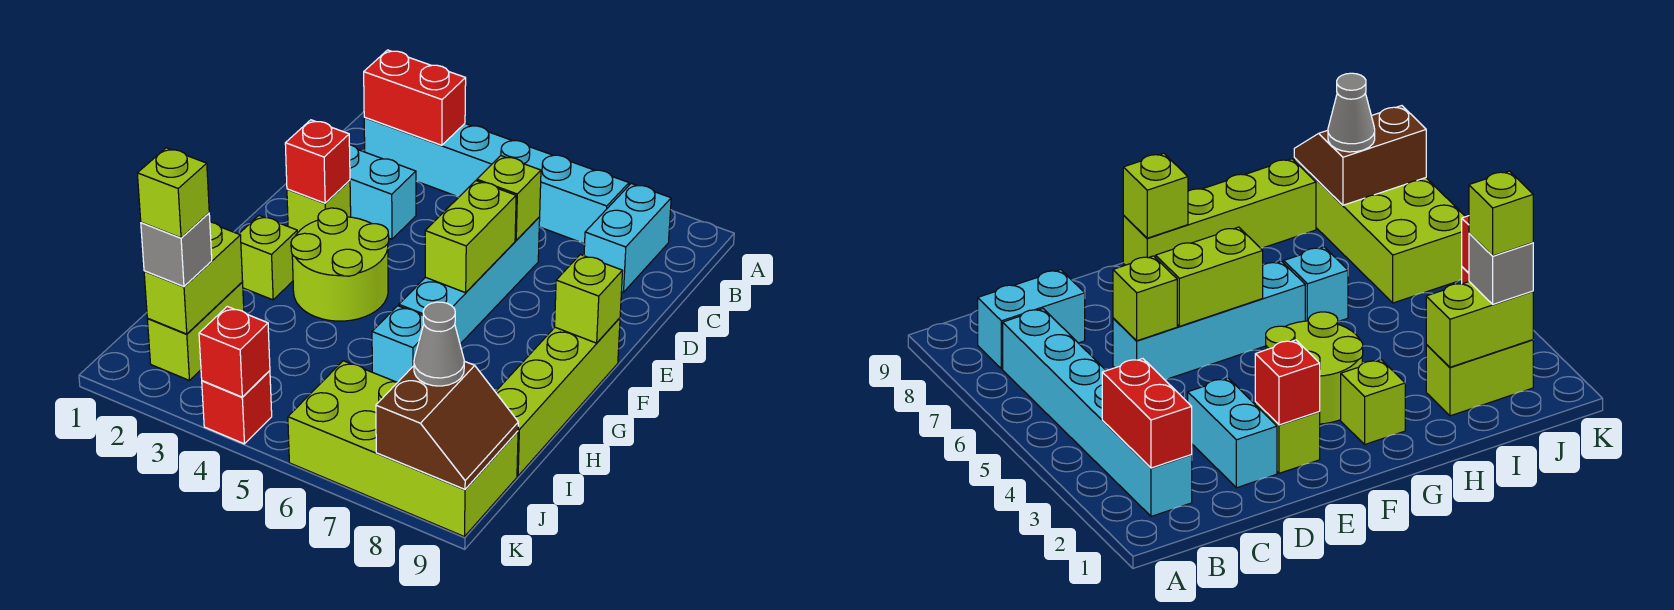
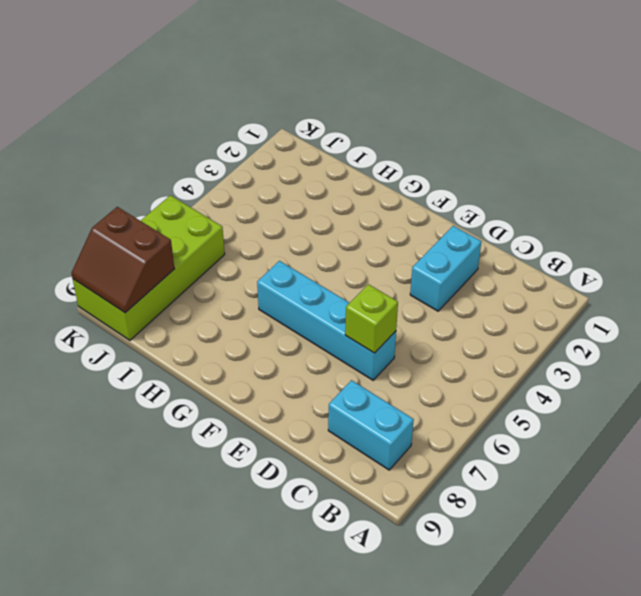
none -> cyan 1x6 brick [364,118,629,244]
none -> lime 1x1 brick [287,180,351,233]
none -> lime 2x2 round brick [291,208,389,321]

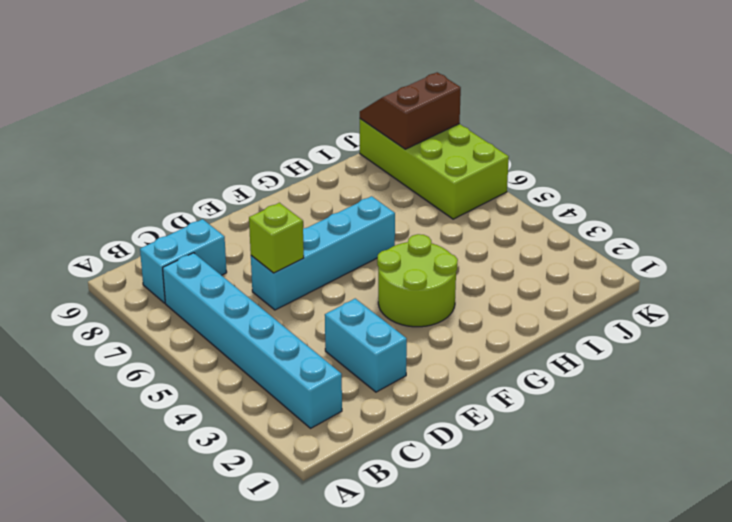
none -> lime 1x1 brick [287,180,351,233]
none -> lime 1x4 brick [496,318,620,476]
none -> lime 1x1 brick [239,216,297,300]

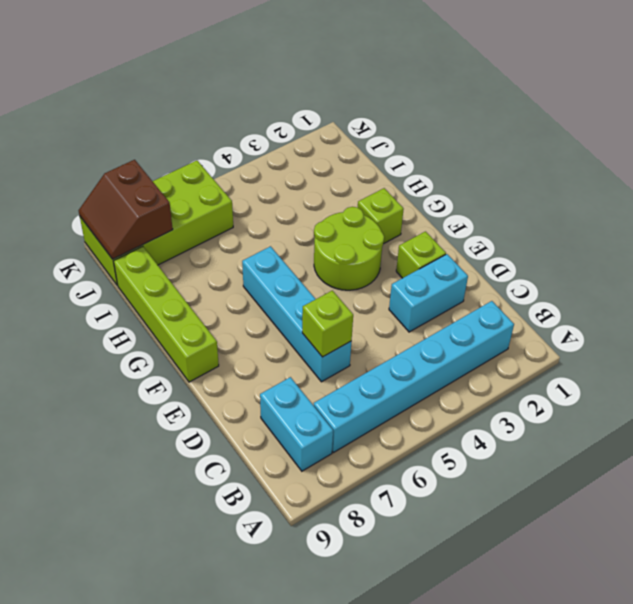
none -> cyan 1x1 brick [372,306,424,382]
none -> lime 1x2 brick [147,282,244,380]
none -> red 1x1 brick [202,371,272,444]

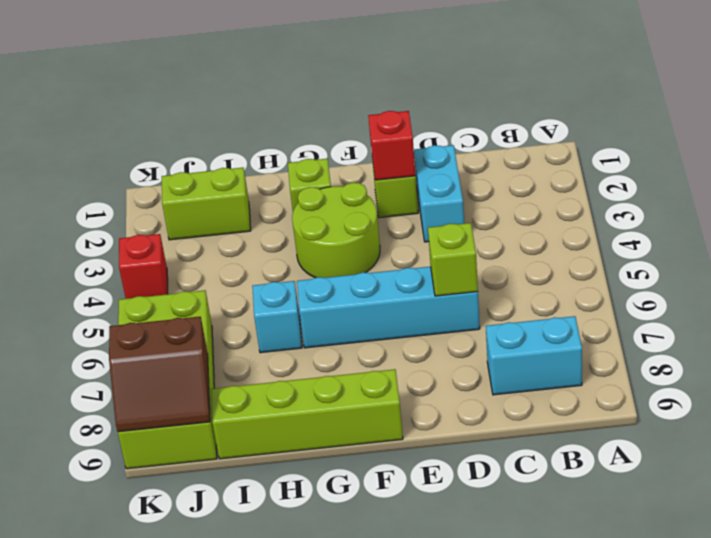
none -> cyan 1x6 brick [364,118,629,244]
none -> red 1x2 brick [364,50,466,145]
none -> lime 1x2 brick [425,181,516,293]

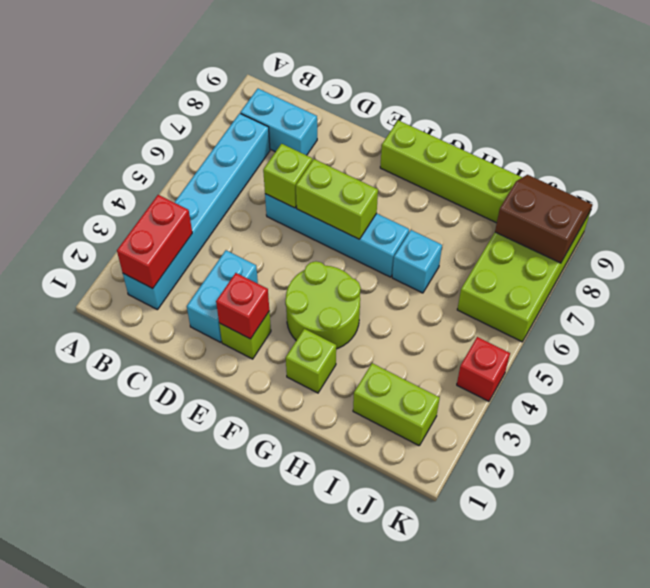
none -> lime 1x1 brick [555,255,623,343]
none -> lime 1x2 brick [144,222,243,334]
none -> red 1x1 brick [199,307,270,397]

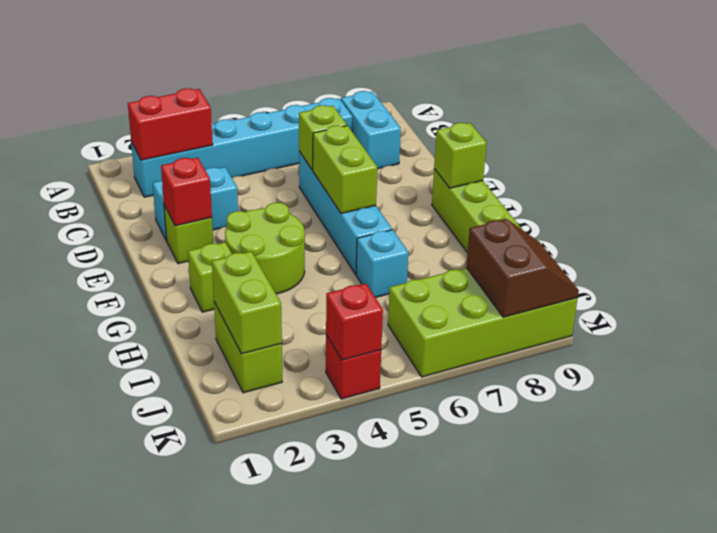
none -> grey 1x1 brick [141,213,212,287]
none -> grey 1x1 cone [414,302,464,386]
none -> lime 1x1 brick [137,148,209,238]

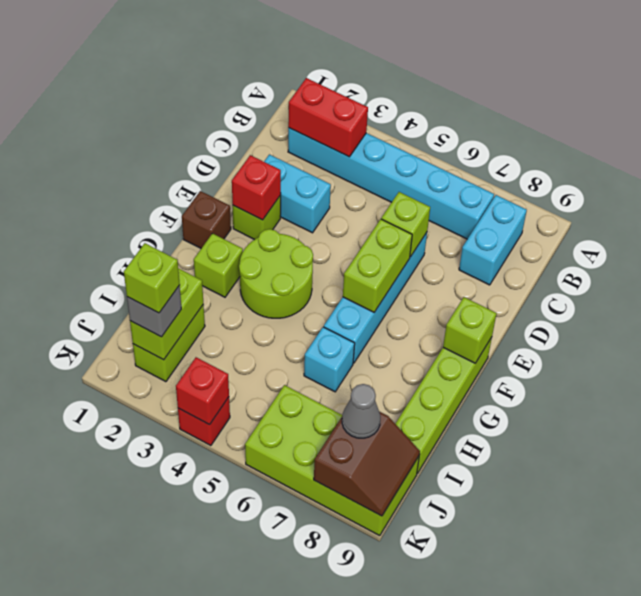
brown 1x1 brick [182,191,231,248] -> none

